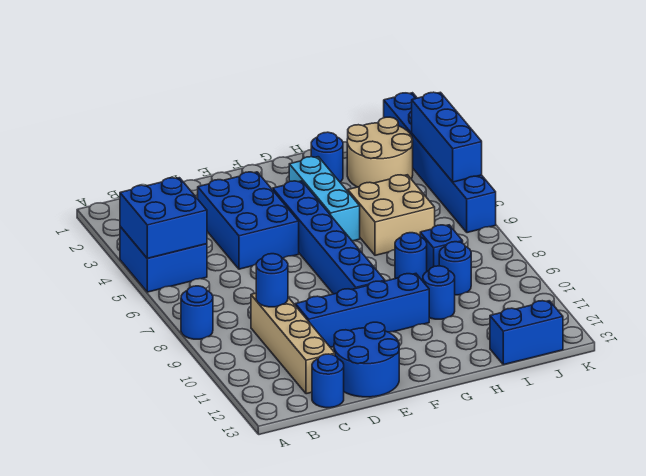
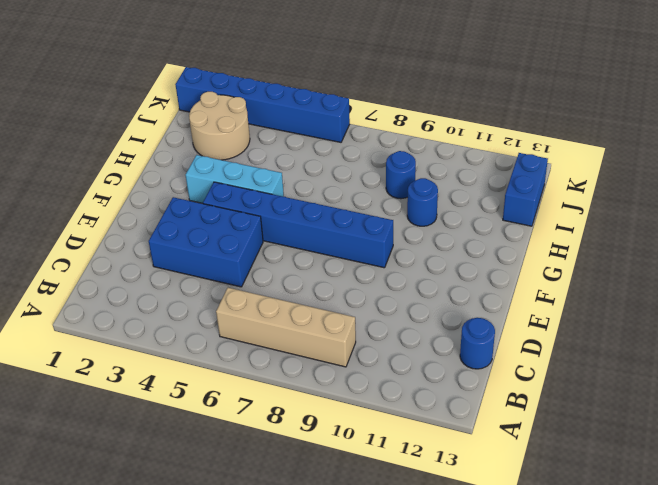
tan 1x4 brick [216,288,356,367] -> tan 1x4 brick moved to [251,293,335,394]
none -> blue 2x2 brick [120,227,207,292]
none -> blue 1x1 round brick [181,286,213,339]
none -> blue 1x4 brick [295,274,429,347]

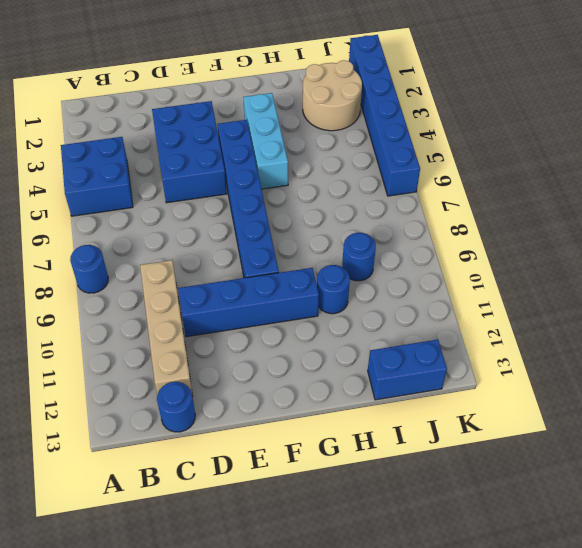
none -> blue 2x2 round brick [334,322,399,397]
none -> blue 1x1 round brick [311,132,343,182]
none -> tan 2x2 brick [348,175,435,255]

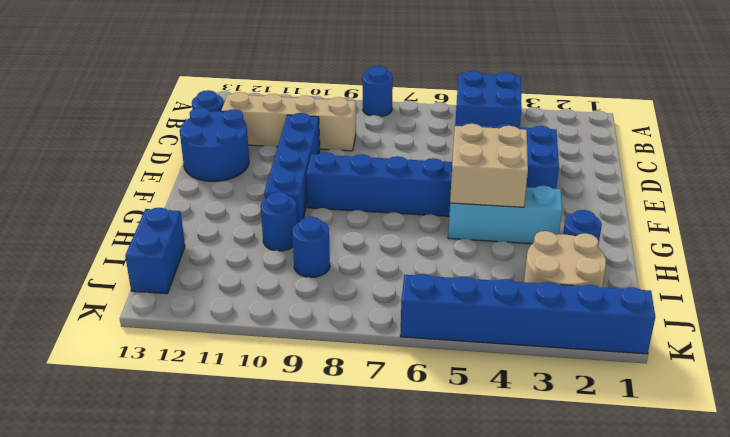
tan 2x2 brick [450,124,528,207] -> tan 2x2 brick moved to [348,175,435,255]
none -> blue 1x1 round brick [395,233,427,281]
none -> blue 1x1 brick [420,225,463,271]
none -> blue 2x2 brick [120,178,207,258]

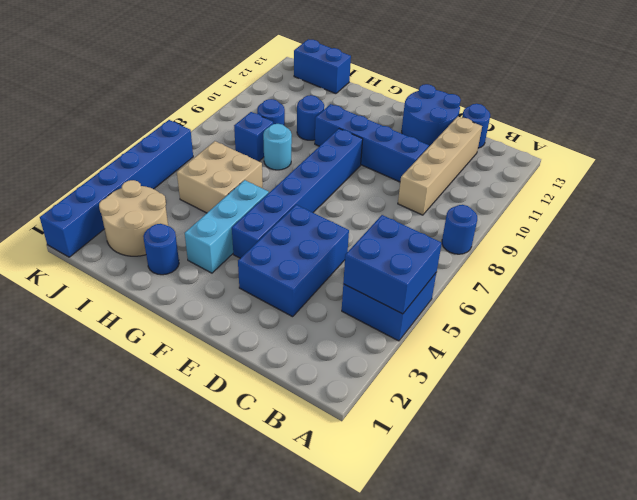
cyan 1x1 round brick [263,124,292,170] -> blue 1x1 round brick [395,233,427,281]
none -> blue 1x1 round brick [256,254,288,307]
none -> blue 1x3 brick [412,92,482,182]

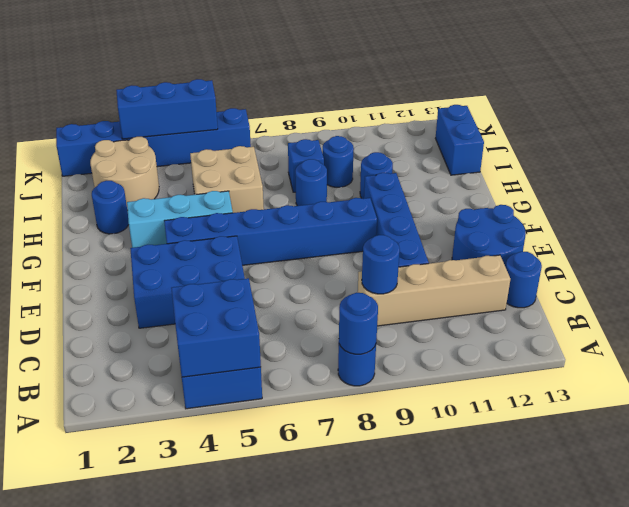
blue 1x1 round brick [339,293,378,354] -> none

